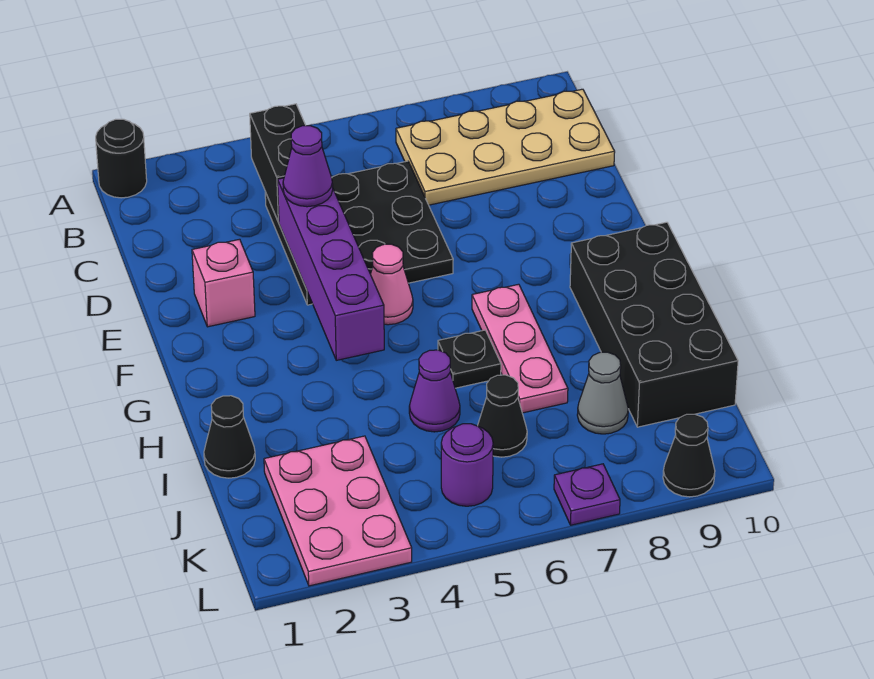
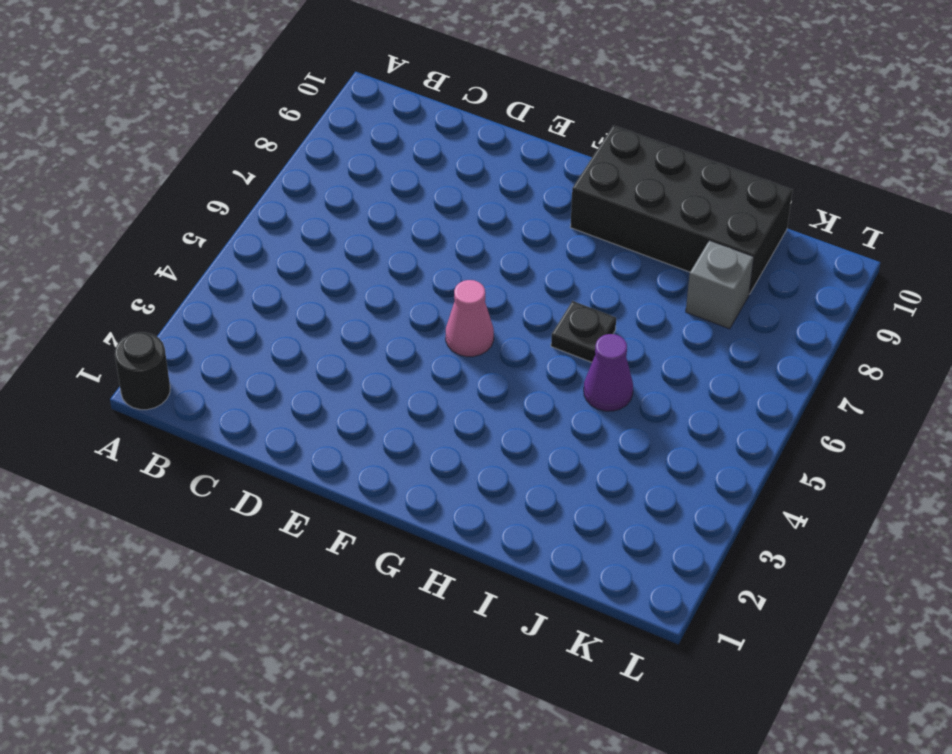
grey 1x1 brick [686,240,754,329] -> grey 1x1 cone [577,352,628,434]
none -> tan 2x4 plate [396,89,615,205]
none -> black 3x3 plate [265,161,453,305]
none -> pink 1x1 brick [192,239,255,327]

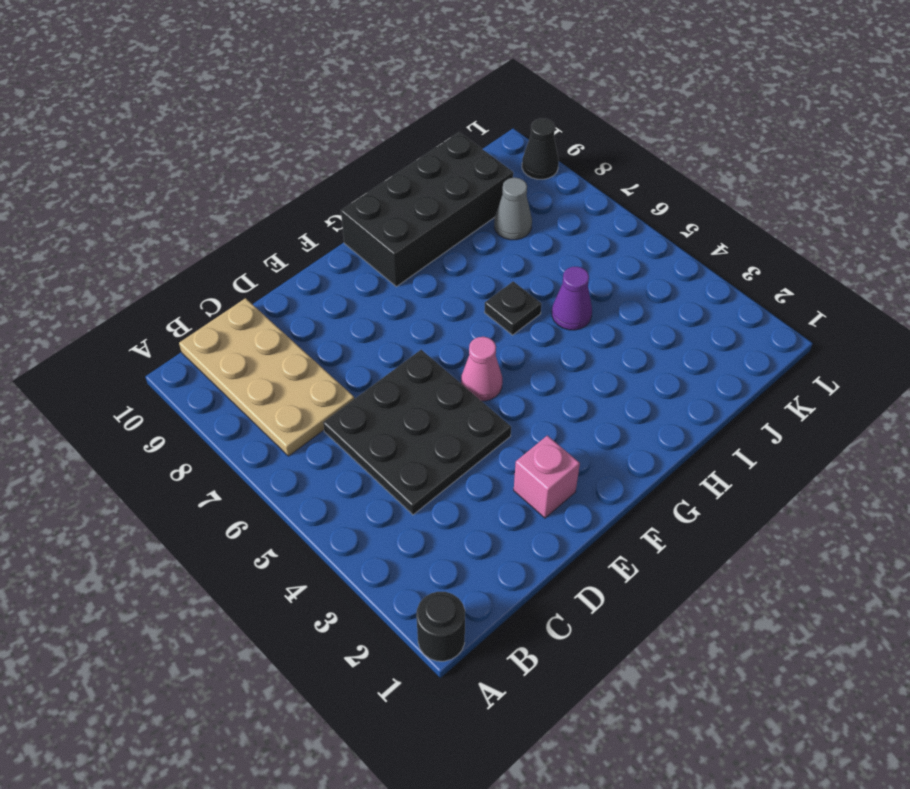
none -> pink 1x3 plate [472,284,568,413]
none -> black 1x1 cone [204,396,255,478]
none -> pink 2x3 plate [264,436,412,586]

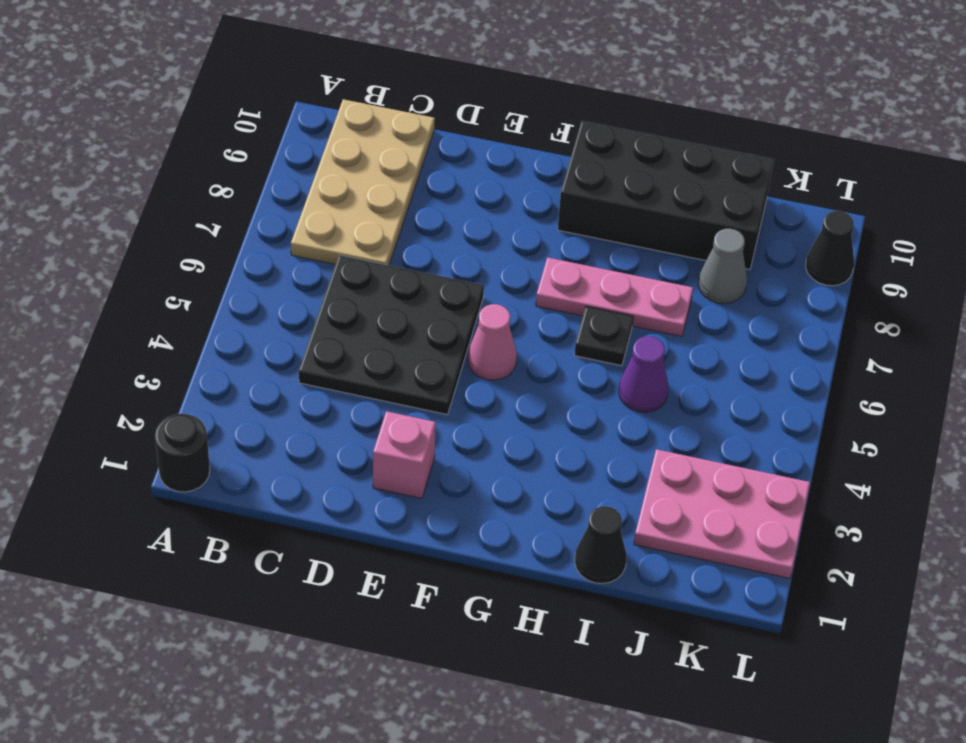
none -> black 1x1 cone [478,375,527,457]
none -> purple 1x1 round brick [441,424,493,506]
none -> purple 1x1 plate [554,464,620,525]

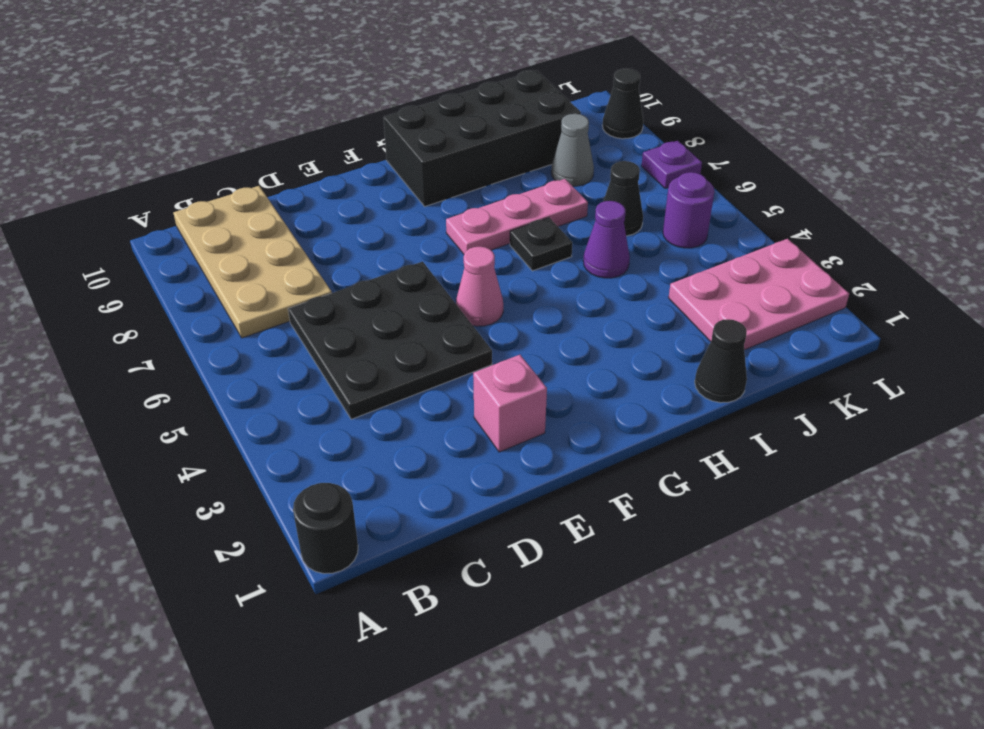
none -> black 1x2 brick [250,104,306,222]
none -> purple 1x4 brick [278,178,384,360]
none -> purple 1x1 cone [283,125,333,207]

